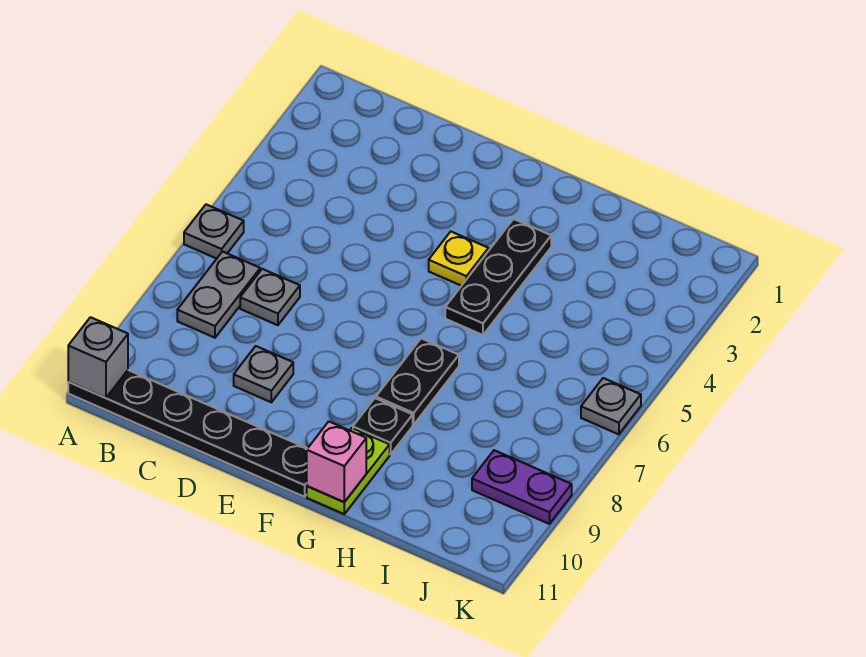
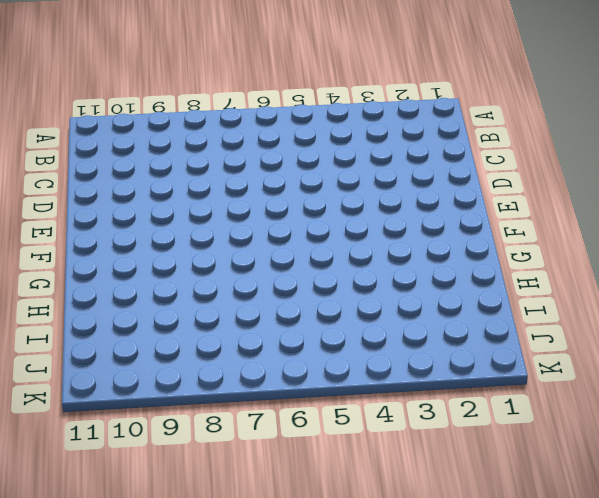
none -> grey 1x1 plate [184,204,244,259]
none -> black 1x6 plate [68,370,307,497]
none -> grey 1x2 plate [177,252,260,338]

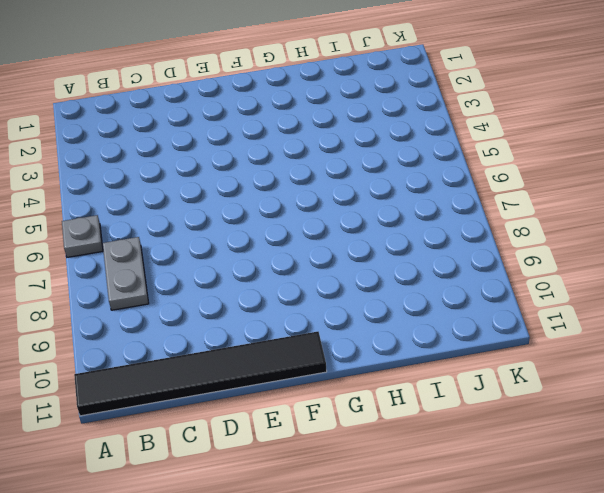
black 1x6 tile [74,332,327,416] -> black 1x6 plate [68,370,307,497]
none -> grey 1x1 plate [240,269,300,325]
none -> grey 1x1 plate [234,346,293,402]
none -> yellow 1x1 plate [429,232,488,286]

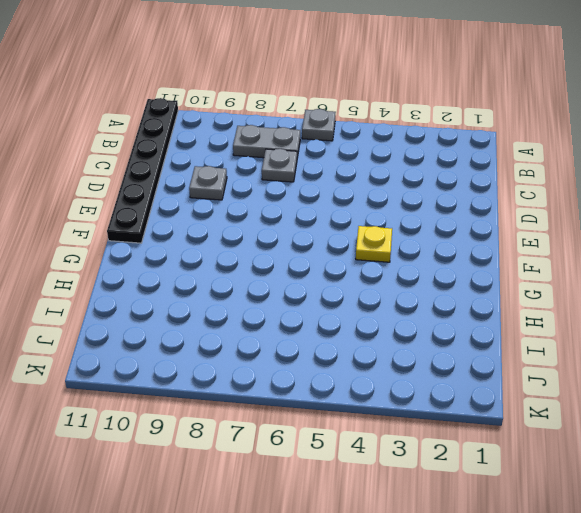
none -> black 1x3 plate [445,219,551,335]
none -> black 1x2 plate [376,338,459,425]
none -> black 1x1 plate [353,398,413,454]

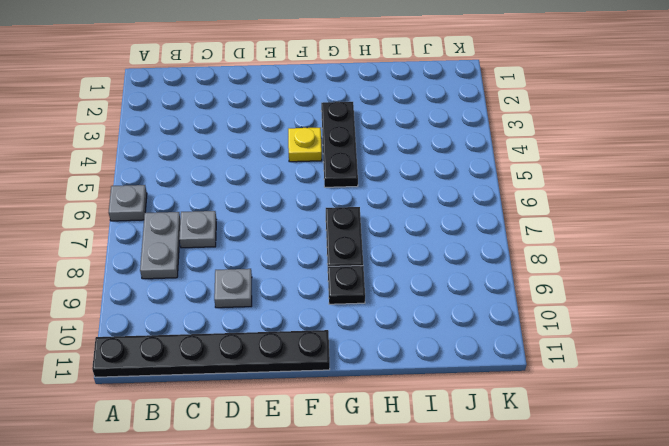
none -> lime 1x2 plate [307,428,390,514]
none -> purple 1x2 plate [472,450,572,524]
none -> grey 1x1 plate [581,378,641,434]

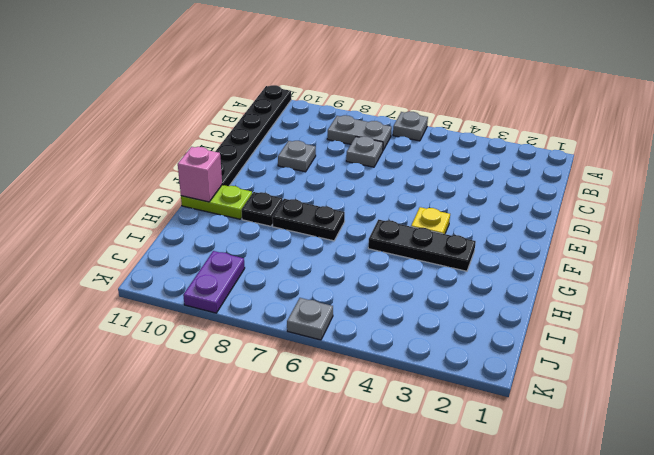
none -> grey 1x1 brick [68,317,128,398]

